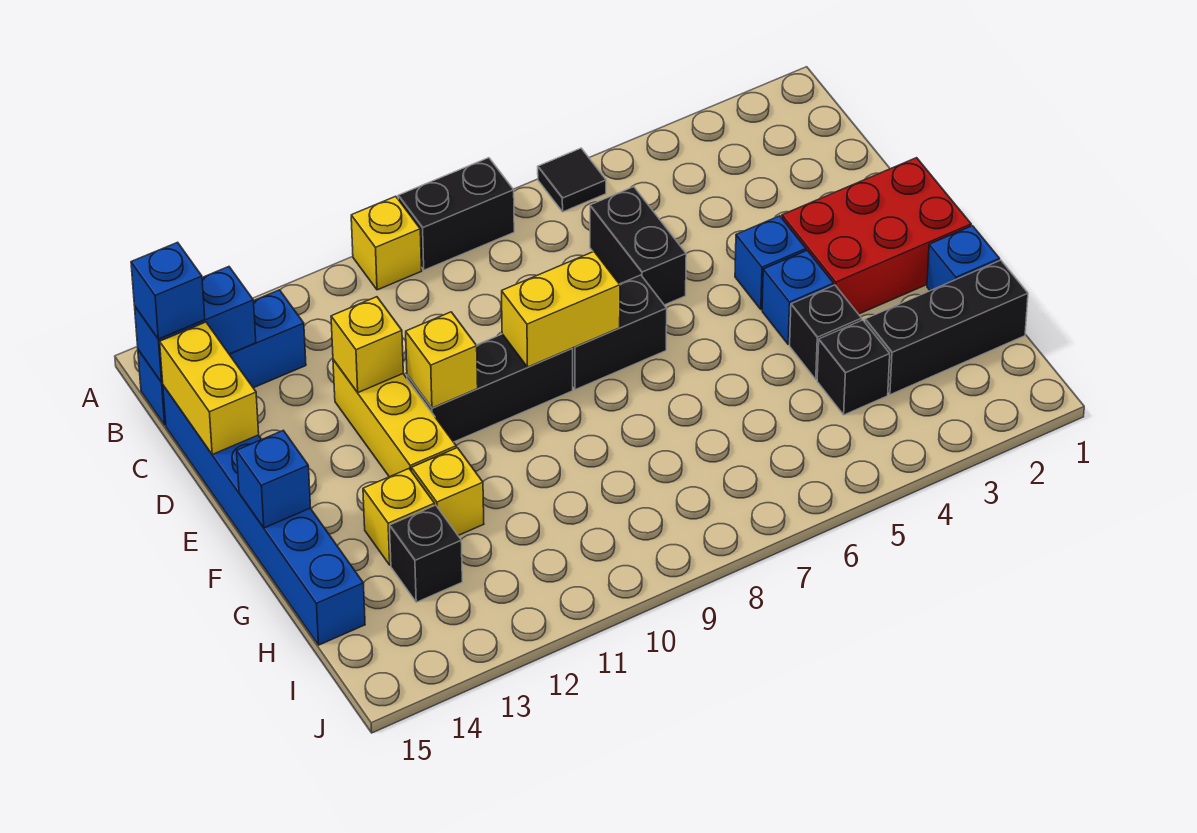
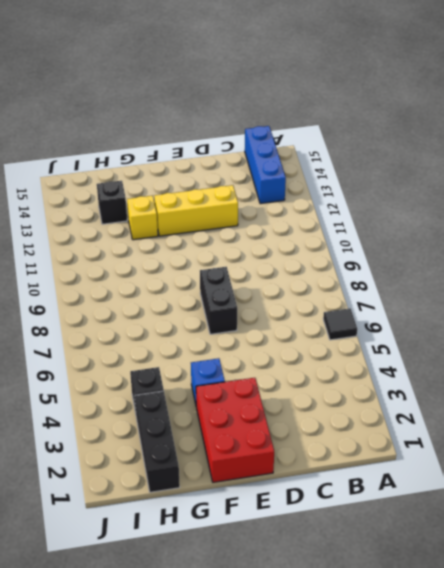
none -> black 1x2 brick [398,158,514,270]
none -> yellow 1x1 brick [351,196,422,290]
none -> black 1x2 brick [590,187,686,305]

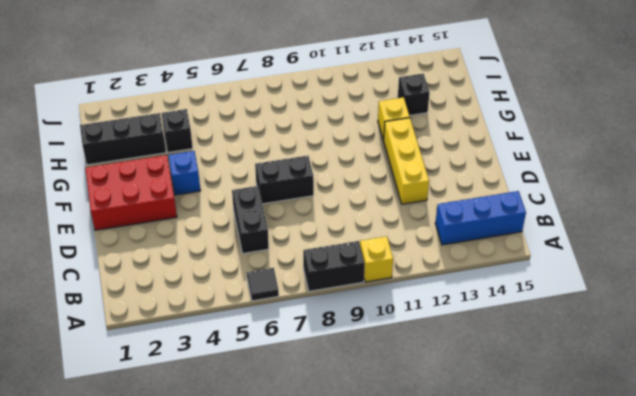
none -> blue 1x6 brick [163,385,365,645]
none -> blue 1x1 brick [735,216,806,310]
none -> black 1x3 brick [407,334,573,442]

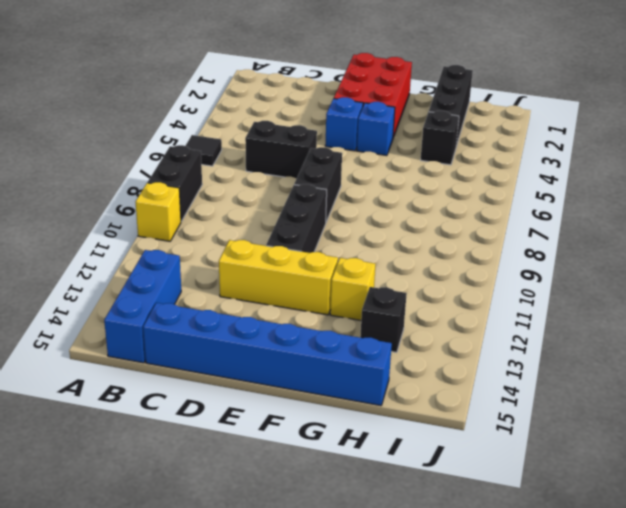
none -> blue 1x1 brick [927,226,1000,291]
none -> black 1x1 brick [790,285,862,379]
none -> yellow 1x1 brick [363,469,435,565]

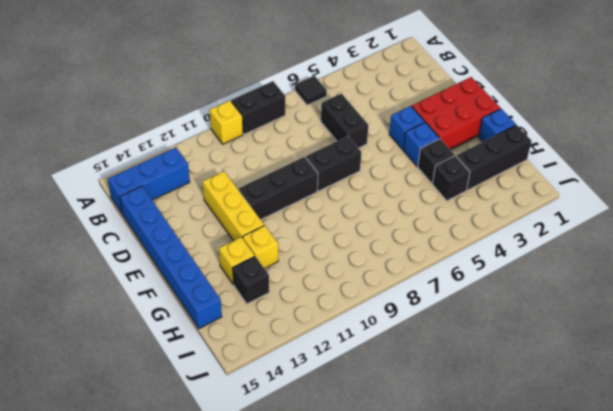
none -> blue 1x2 brick [135,267,256,382]
none -> yellow 1x2 brick [160,322,259,454]
none -> yellow 1x1 brick [331,297,403,392]

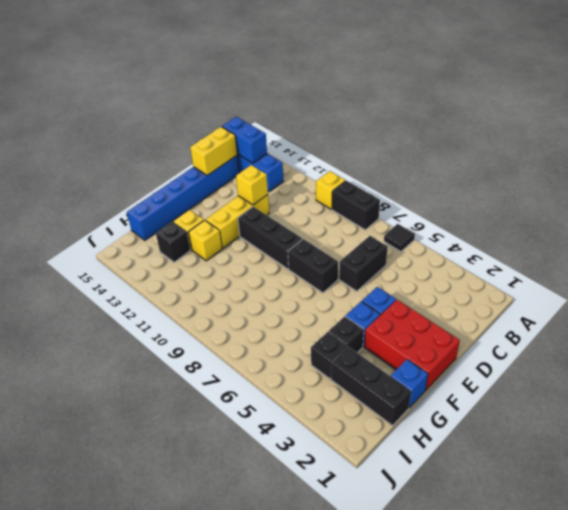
none -> yellow 1x2 brick [502,252,620,367]
none -> yellow 1x1 brick [406,312,478,408]
none -> blue 1x1 brick [237,431,311,528]

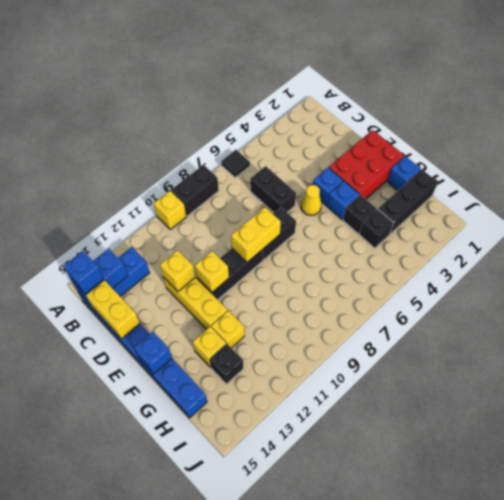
yellow 1x1 cone [301,185,322,215] -> none

